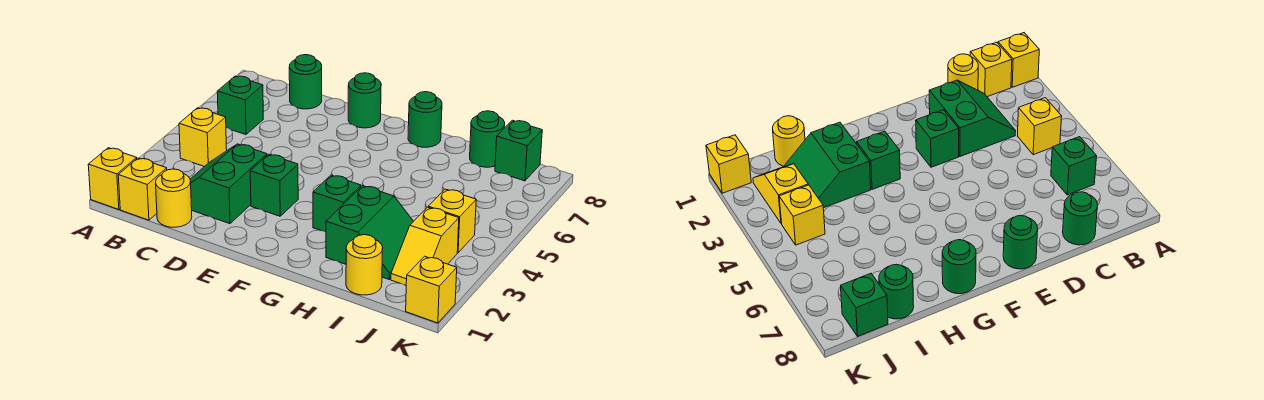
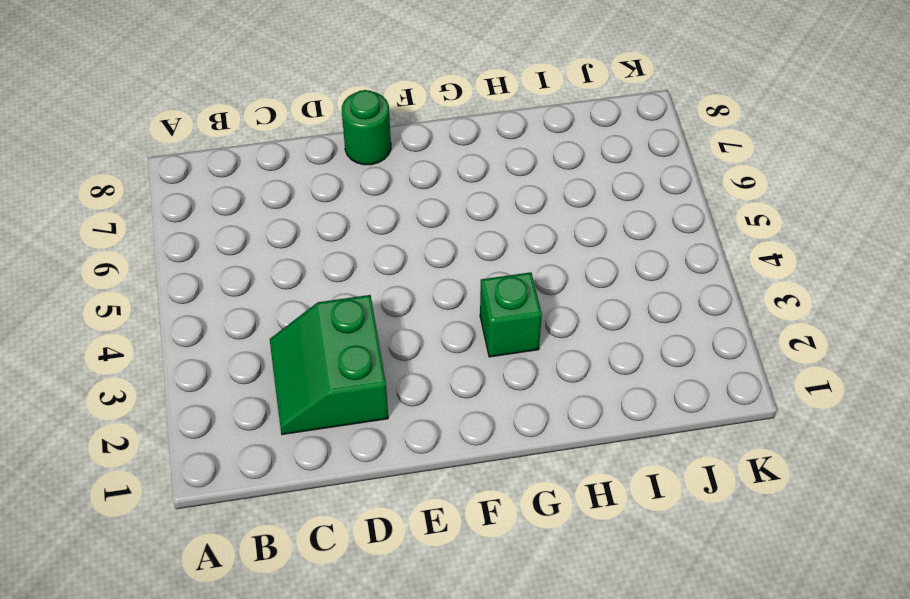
none -> yellow 1x1 brick [88,148,137,210]
none -> yellow 1x1 brick [118,158,167,220]
none -> yellow 1x1 brick [179,108,227,167]

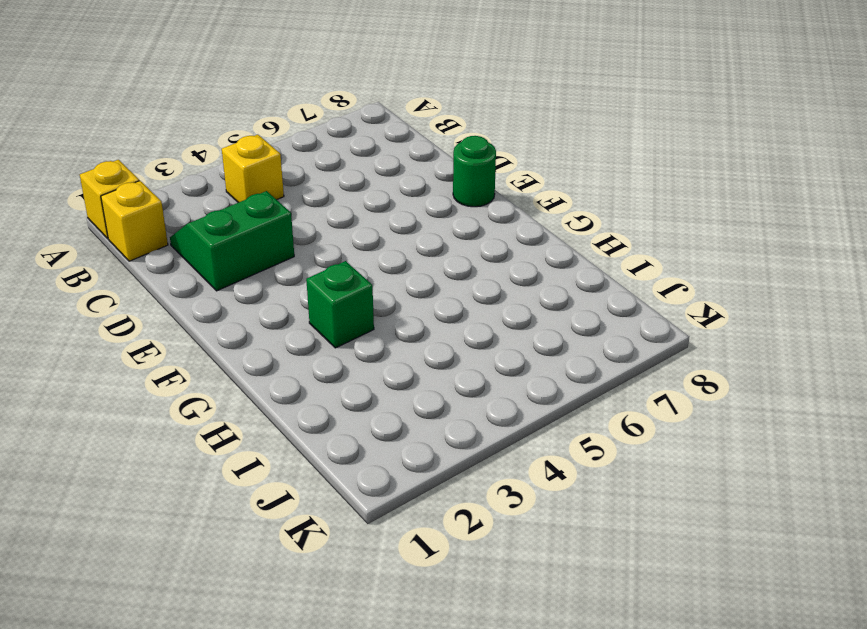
none -> green 1x1 brick [217,76,263,135]
none -> yellow 1x1 round brick [156,169,192,227]
none -> green 1x1 round brick [289,55,322,109]

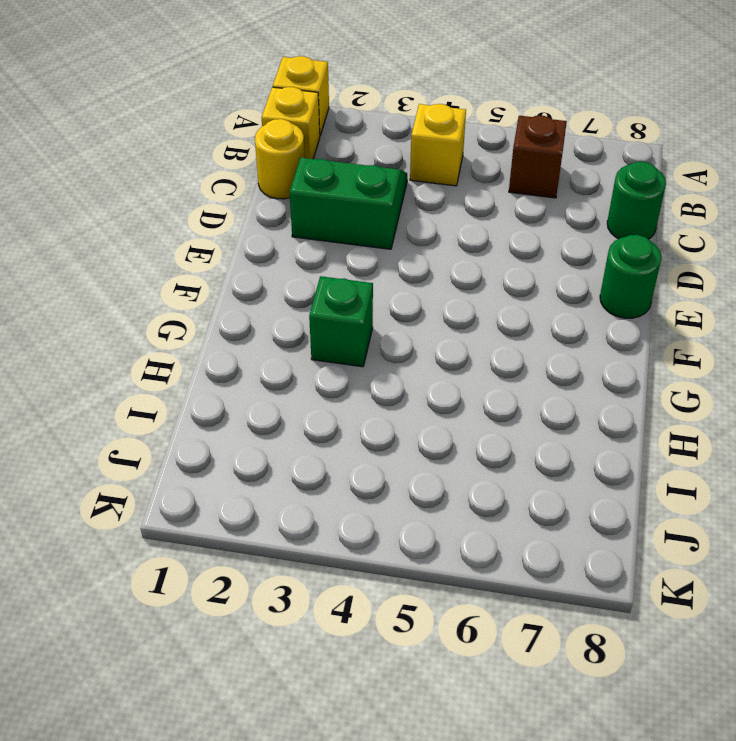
brown 1x1 brick [509,116,567,198] -> green 1x1 brick [217,76,263,135]
none -> green 1x1 brick [250,154,298,216]
none -> green 1x1 round brick [408,92,442,147]
none -> green 2x2 slope [326,186,414,279]

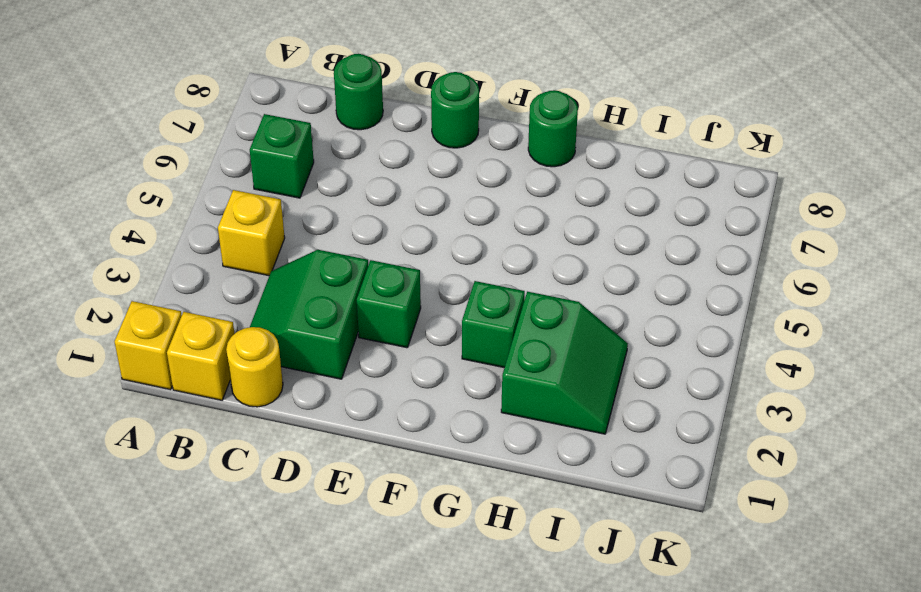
none -> yellow 1x1 round brick [346,235,383,295]
none -> green 1x1 round brick [470,111,505,167]
none -> yellow 1x2 slope [391,207,459,285]

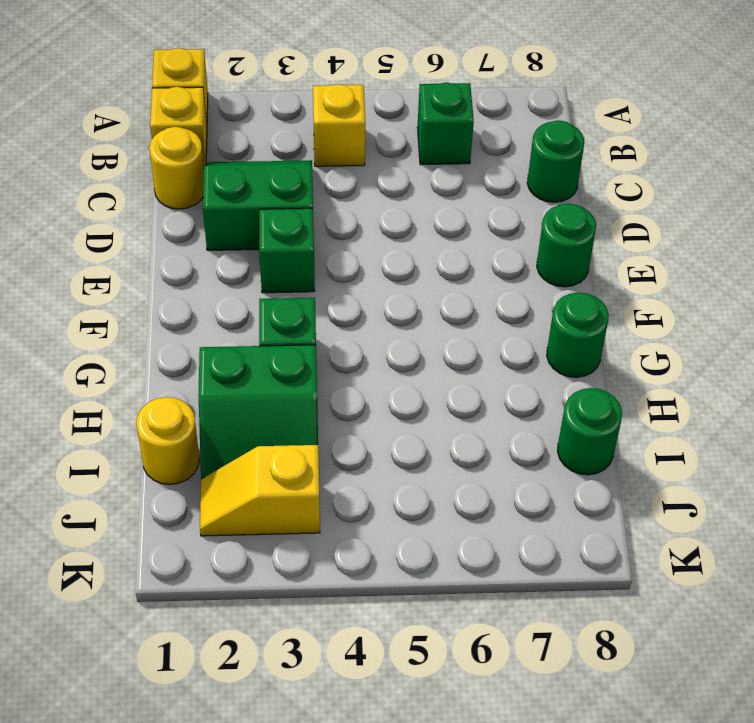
none -> yellow 1x1 brick [428,189,476,253]
none -> green 1x1 brick [495,120,542,181]
none -> yellow 1x1 brick [406,256,457,323]

